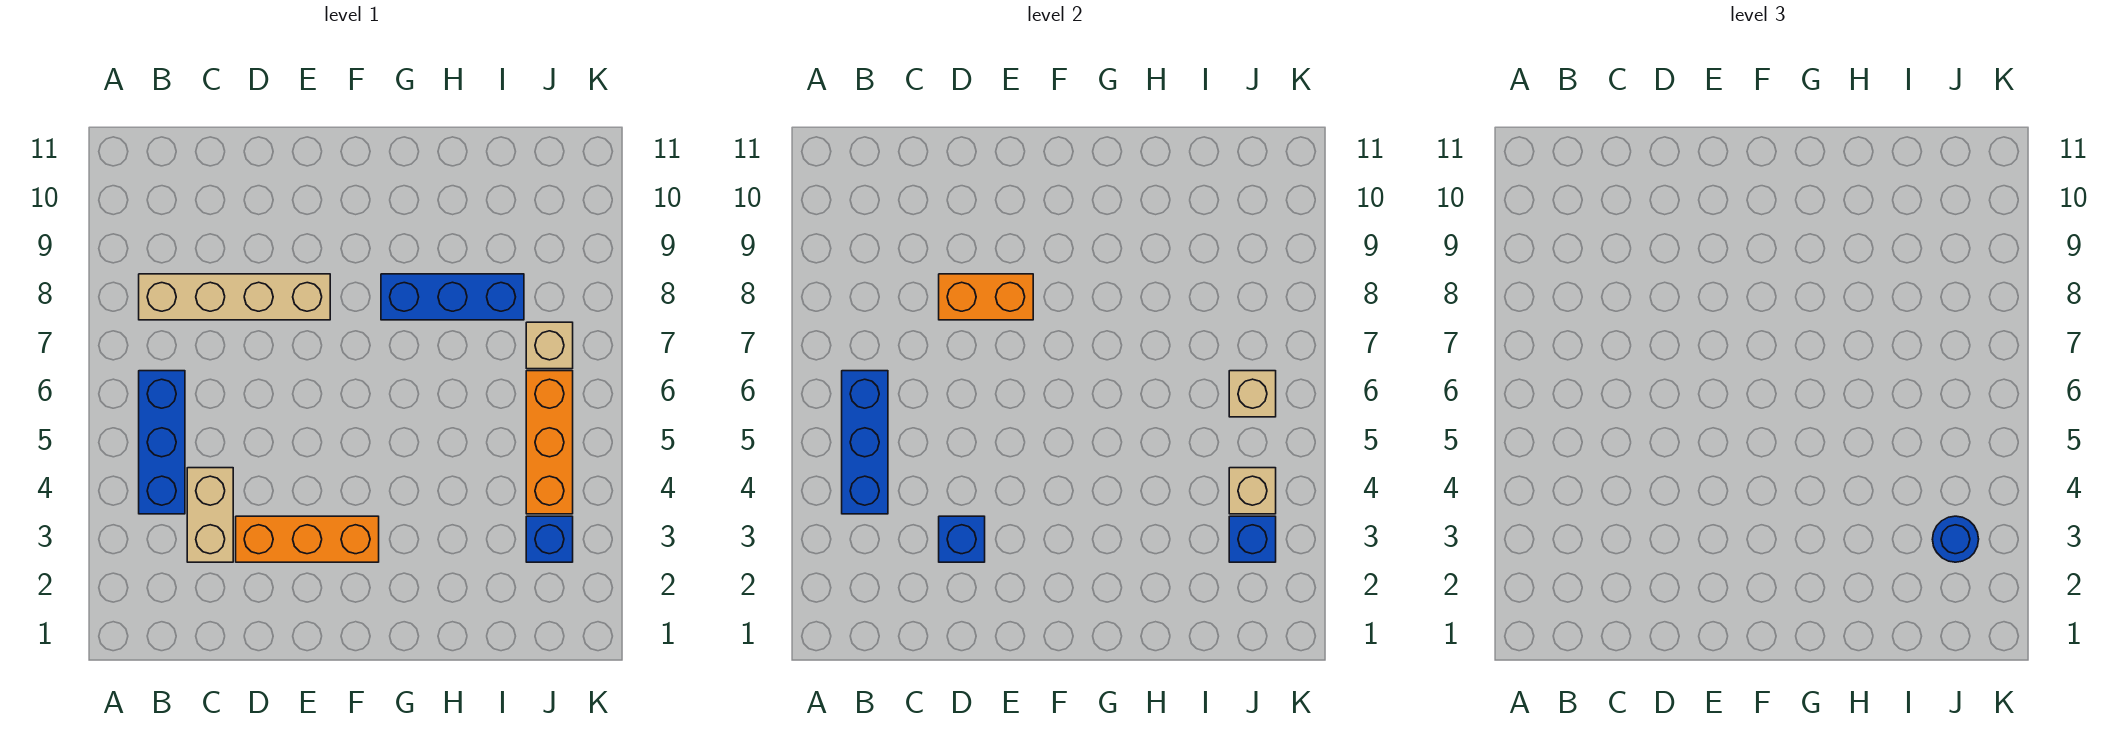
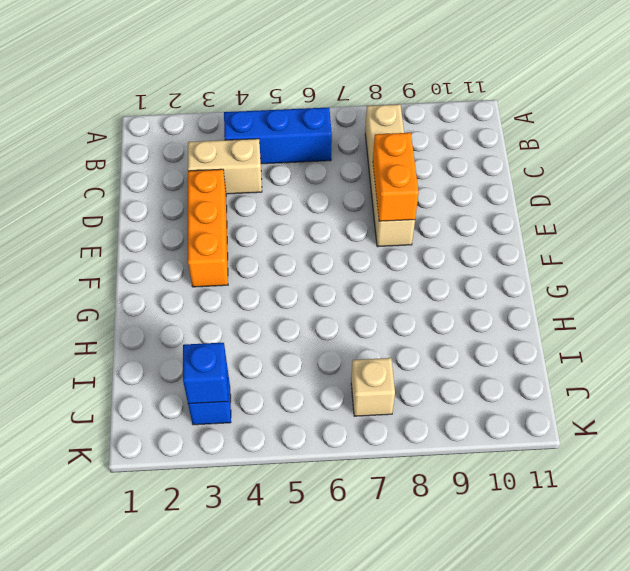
none -> blue 1x3 brick [381,274,524,320]
none -> orange 1x3 brick [526,371,573,514]
none -> blue 1x3 brick [842,371,888,514]

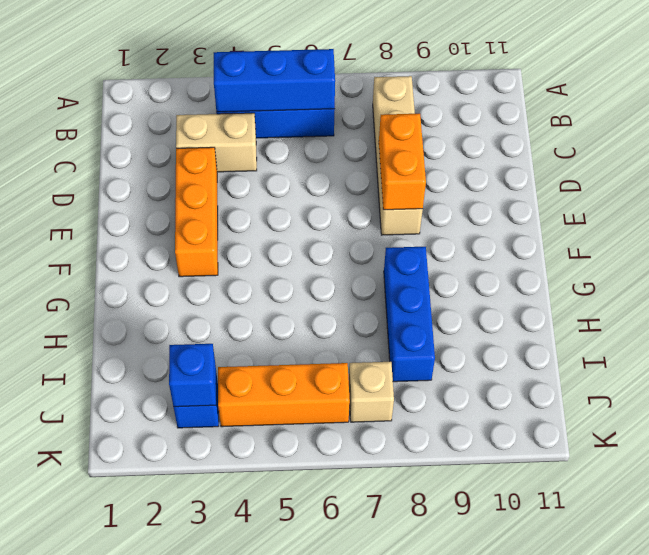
none -> blue 1x1 brick [939,516,985,562]
none -> tan 1x1 brick [1229,468,1276,514]
none -> tan 1x1 brick [1229,371,1276,417]

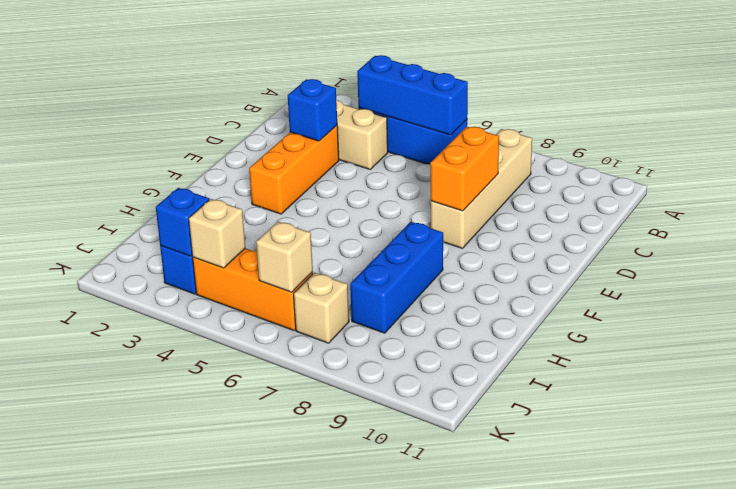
none -> blue 1x1 round brick [1932,516,1979,562]

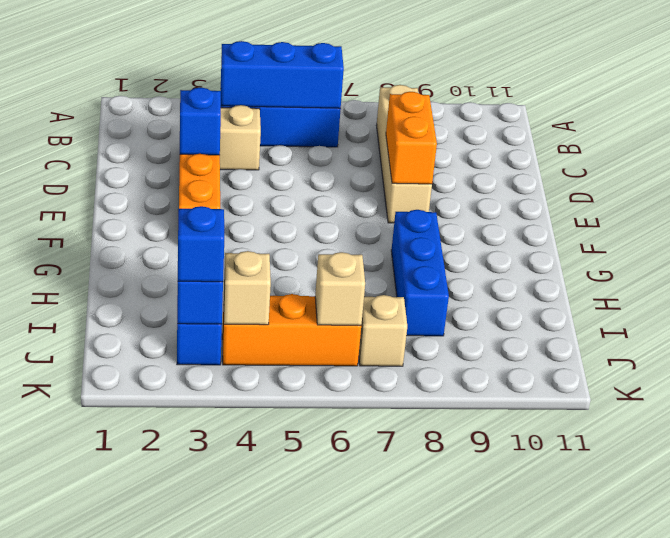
blue 1x1 brick [178,206,224,282] -> blue 1x1 round brick [1932,516,1979,562]

